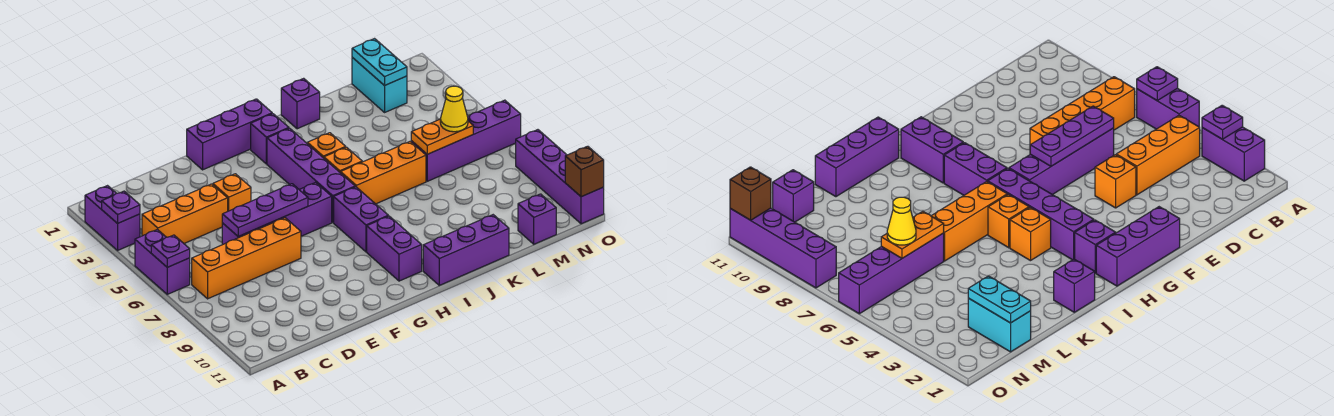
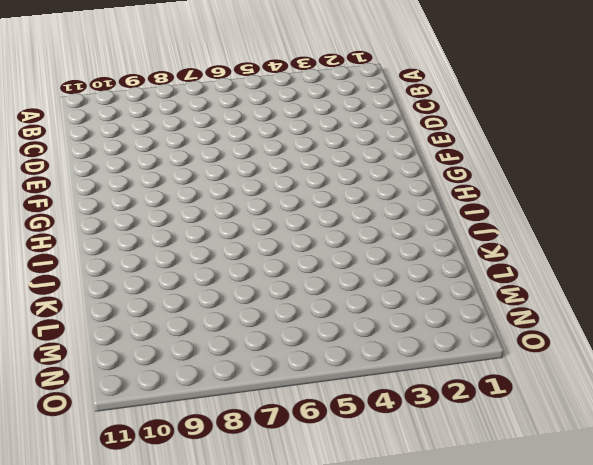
none -> purple 1x2 brick [85,186,140,250]
none -> purple 1x2 brick [135,229,190,294]
none -> orange 1x3 brick [142,184,228,243]

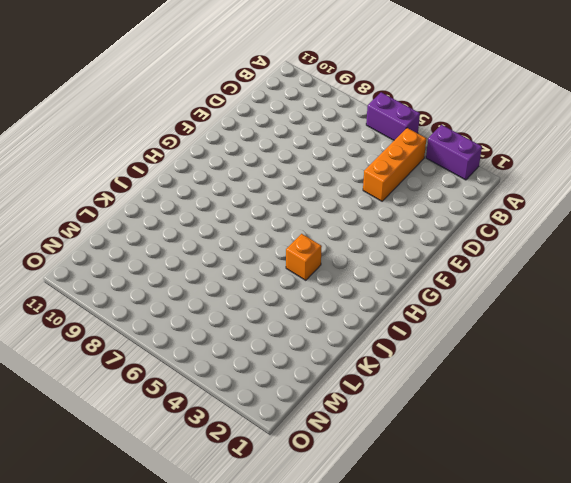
none -> orange 1x4 brick [192,218,301,299]
none -> purple 1x4 brick [222,182,332,245]
none -> orange 1x1 brick [213,174,251,211]

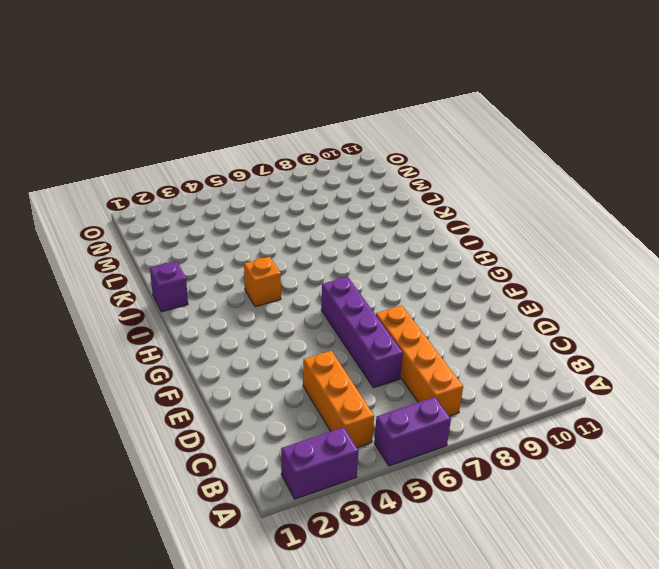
none -> orange 1x1 brick [213,174,251,211]
none -> purple 1x3 brick [187,99,272,170]
none -> purple 1x1 brick [251,114,289,164]

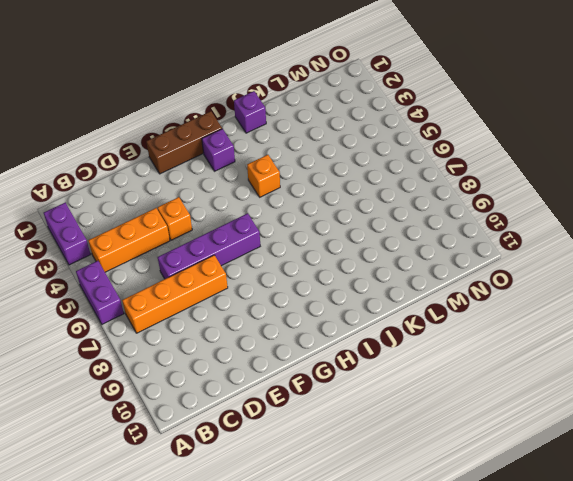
brown 1x3 brick [146,111,222,174] -> purple 1x3 brick [187,99,272,170]
none -> purple 1x4 brick [267,128,355,222]
none -> purple 1x2 brick [334,187,388,252]
none -> purple 1x2 brick [367,216,422,281]

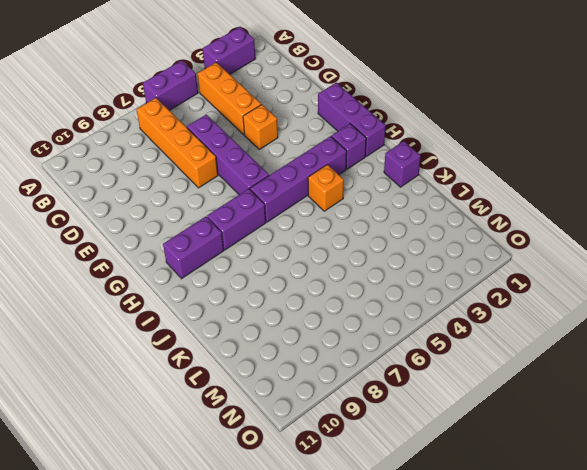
none -> orange 1x1 brick [324,147,362,173]
none -> orange 1x3 brick [341,141,426,204]
none -> purple 1x3 brick [423,215,509,285]

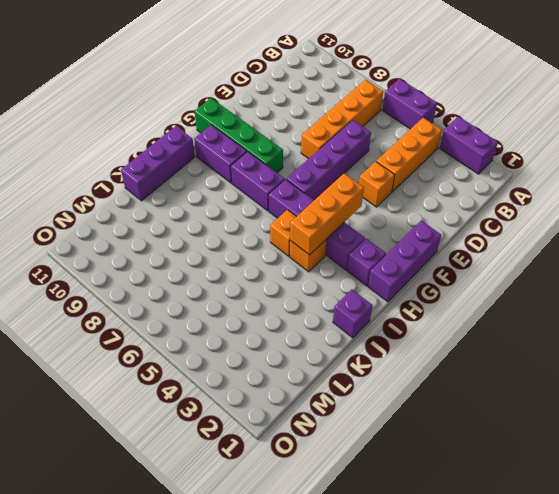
orange 1x3 brick [290,173,364,255] -> orange 1x3 brick moved to [341,141,426,204]
green 1x4 brick [195,98,283,173] -> none
none -> purple 1x4 brick [411,100,521,181]
none -> cyan 1x2 brick [352,58,407,112]
none -> purple 1x1 brick [518,194,556,244]

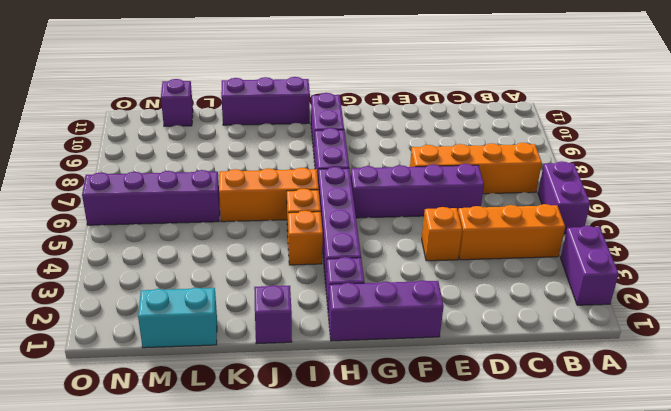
cyan 1x2 brick [138,288,217,348] -> cyan 1x2 brick turned to [352,58,407,112]
none -> purple 1x4 brick [516,130,604,224]
none -> purple 1x1 plate [102,191,140,223]
none -> purple 1x1 plate [151,235,190,267]

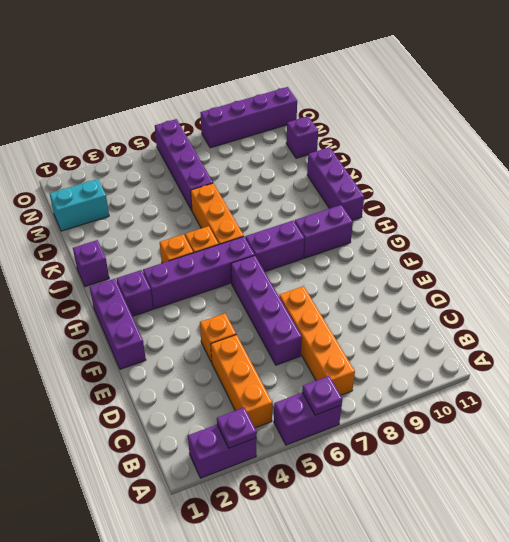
none -> purple 1x3 plate [222,184,308,236]
none -> orange 1x2 plate [411,119,473,154]
none -> cyan 1x2 plate [352,39,407,86]

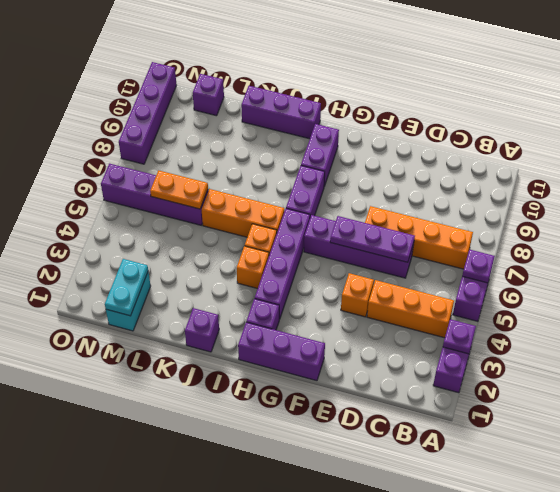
none -> brown 1x1 brick [565,146,604,197]
none -> yellow 1x1 cone [440,86,468,132]

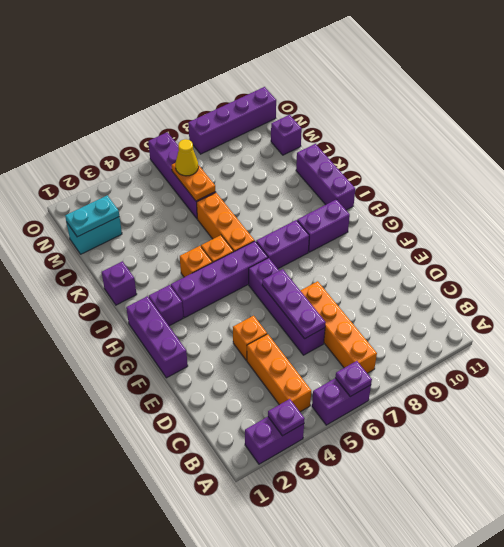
none -> brown 1x1 brick [565,146,604,197]

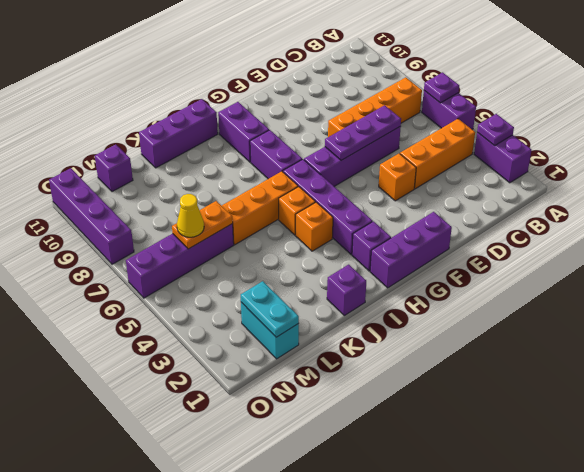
none -> brown 1x1 brick [565,146,604,197]

